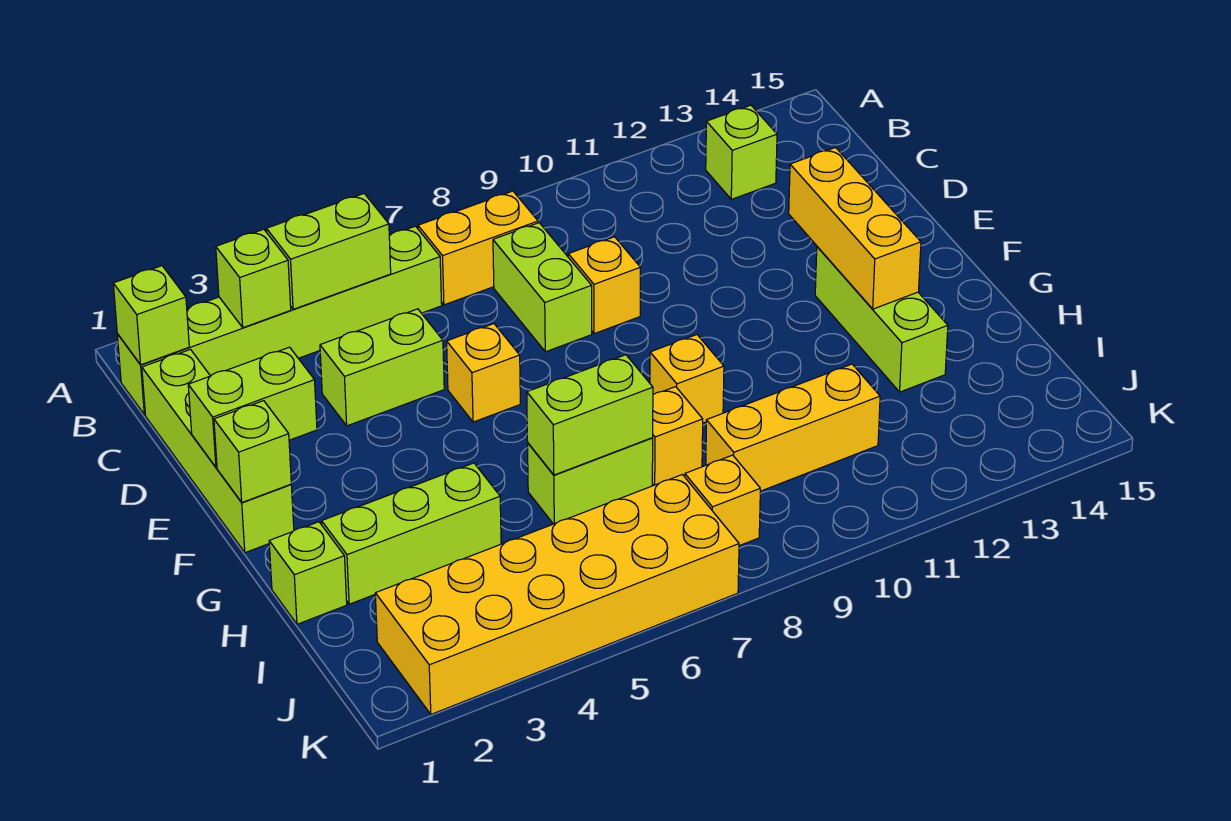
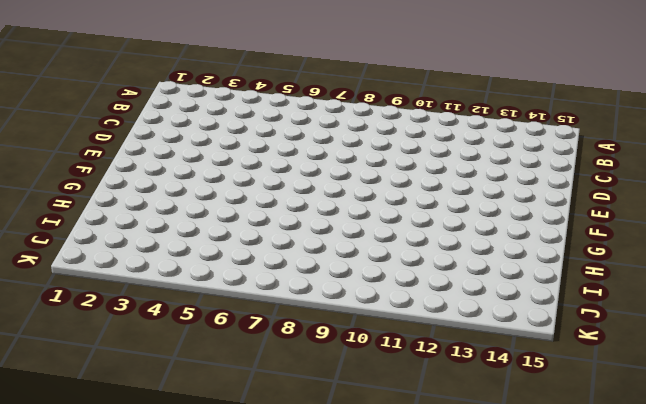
none -> lime 1x6 brick [117,226,442,415]
none -> yellow 1x2 brick [418,191,538,305]
none -> lime 1x1 brick [706,105,777,199]

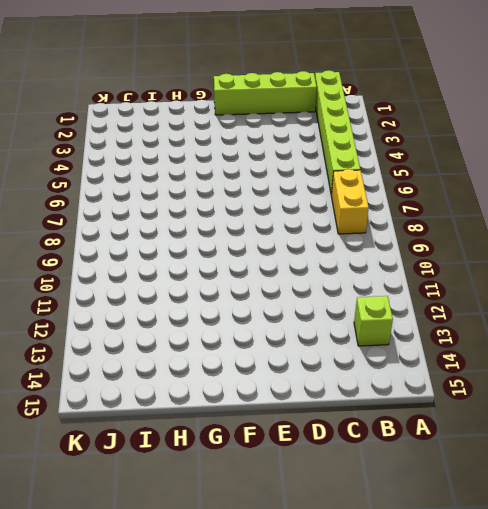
none -> lime 1x2 brick [493,223,592,352]
none -> lime 1x2 brick [320,309,444,426]
none -> yellow 1x1 brick [568,237,640,334]

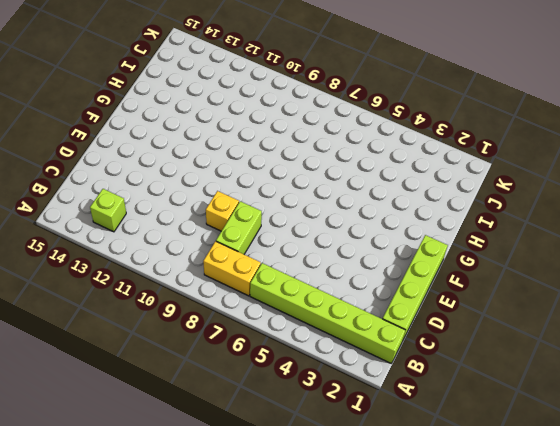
none -> lime 1x2 brick [320,309,444,426]
none -> yellow 1x1 brick [447,324,520,422]
none -> lime 1x3 brick [815,247,948,392]

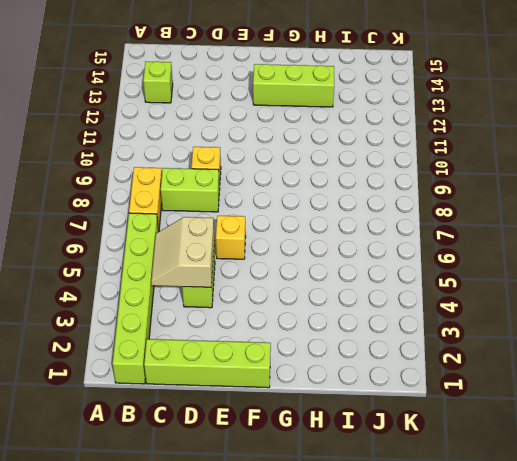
tan 2x2 slope [151,217,214,287] -> none
none -> yellow 1x1 brick [650,335,724,423]
none -> lime 1x1 brick [269,522,347,624]
none -> lime 1x3 brick [322,463,501,604]

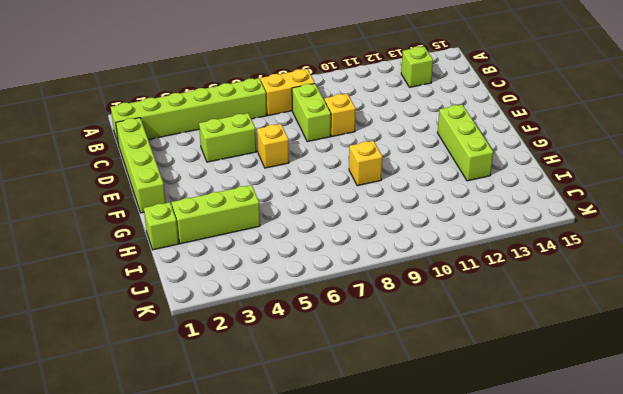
none -> lime 1x2 brick [528,438,653,524]
none -> yellow 1x1 brick [652,387,703,485]
none -> yellow 1x3 brick [706,364,880,491]

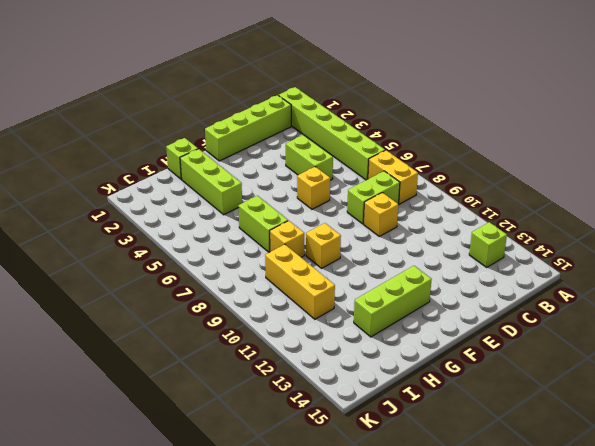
none -> yellow 2x6 brick [375,475,739,714]
none -> yellow 1x1 brick [685,455,760,546]
none -> lime 1x1 brick [113,266,189,365]

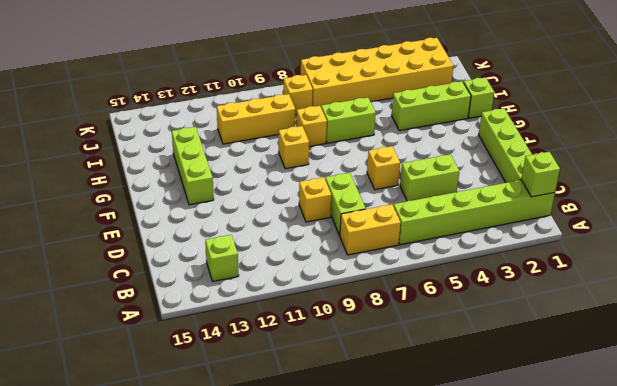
none -> lime 1x1 brick [216,229,291,328]
none -> lime 1x2 brick [266,194,391,309]
none -> lime 1x2 brick [188,347,317,467]

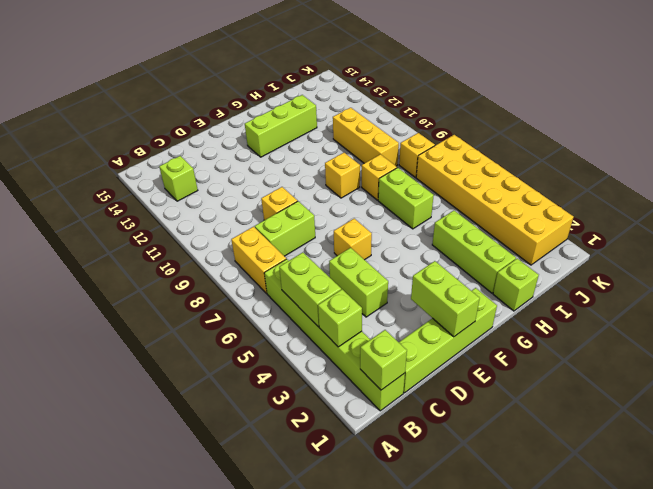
none -> yellow 1x3 brick [789,148,921,309]
none -> lime 1x1 brick [214,401,291,502]
none -> lime 1x2 brick [527,355,653,475]

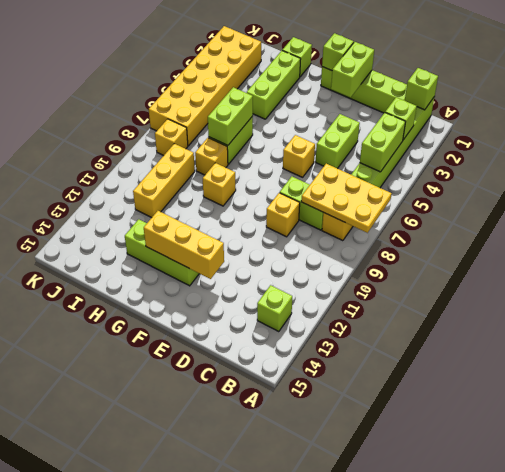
yellow 2x3 plate [301,164,392,233] -> none

